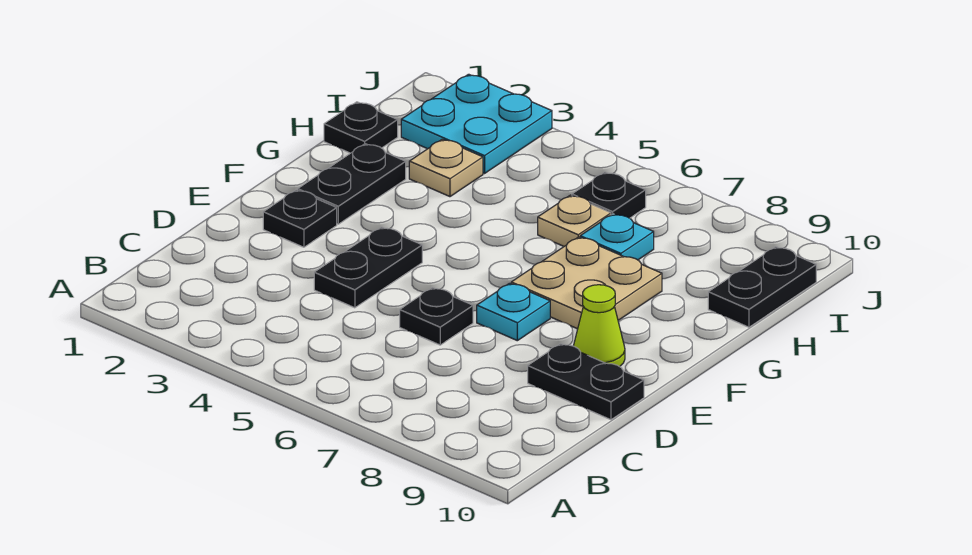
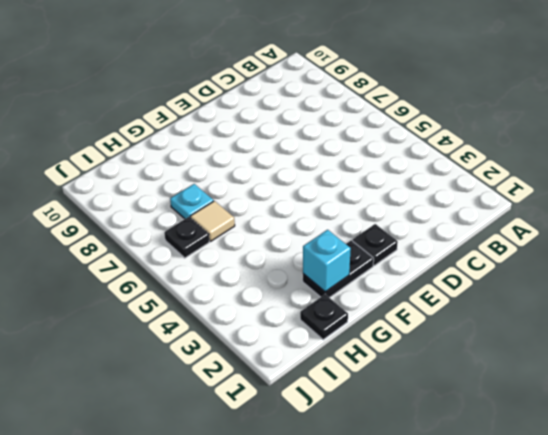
cyan 1x1 brick [303,230,351,292] -> none
tan 1x1 tile [190,201,235,241] -> tan 1x1 plate [538,195,611,246]
none -> black 1x2 plate [314,227,422,308]
none -> black 1x1 plate [400,288,473,345]
none -> black 1x2 plate [528,344,644,420]

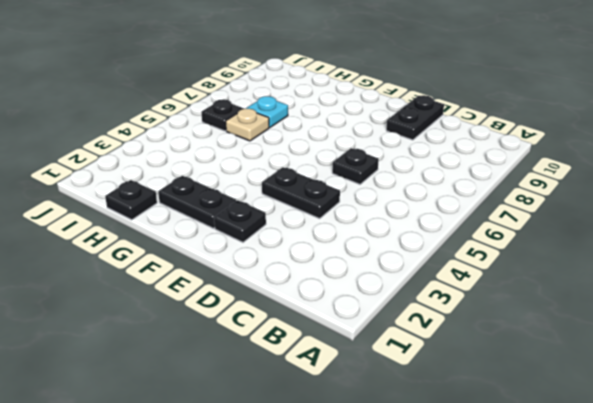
none -> cyan 1x1 plate [477,283,550,341]
none -> lime 1x1 cone [574,285,625,367]
none -> tan 2x2 plate [511,237,662,329]

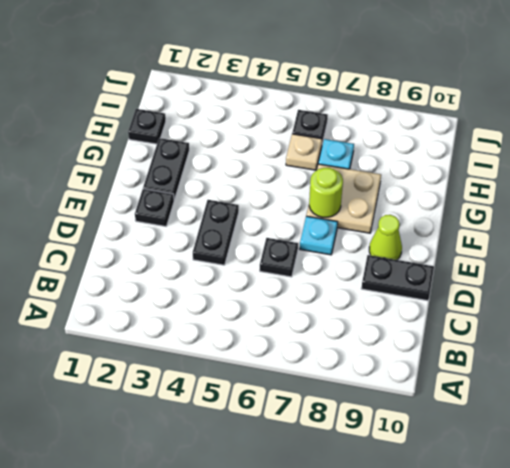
lime 1x1 round brick [309,168,343,217] -> none
none -> tan 1x1 plate [409,139,483,197]
none -> black 1x2 plate [708,247,816,327]
none -> cyan 2x2 plate [401,74,552,173]

